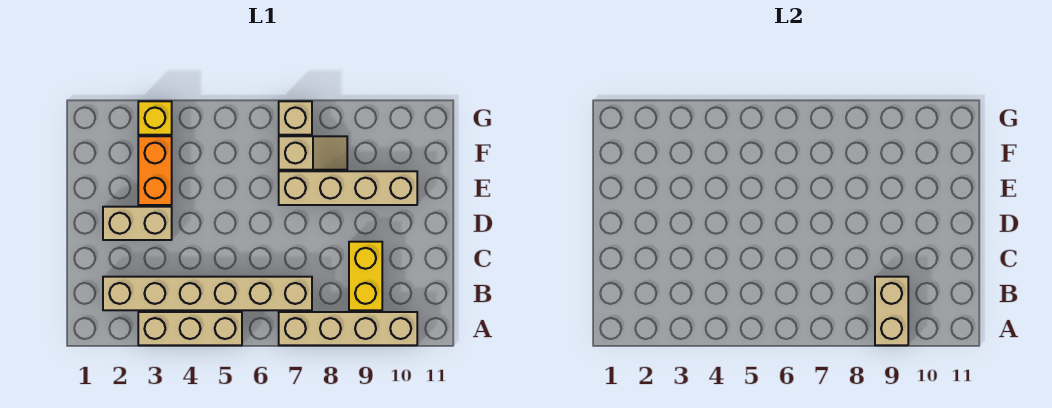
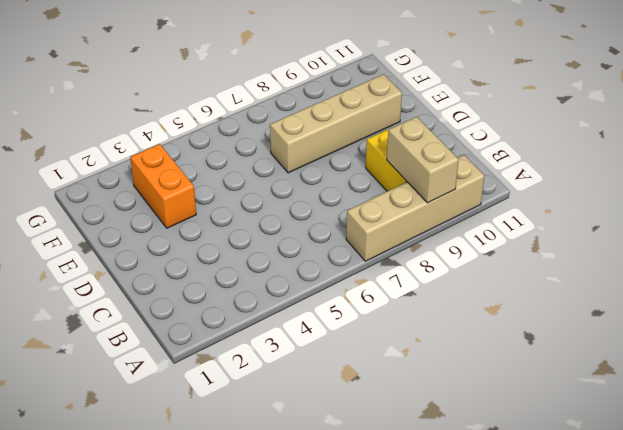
none -> tan 1x3 brick [138,312,242,345]
none -> tan 1x6 brick [103,277,312,310]

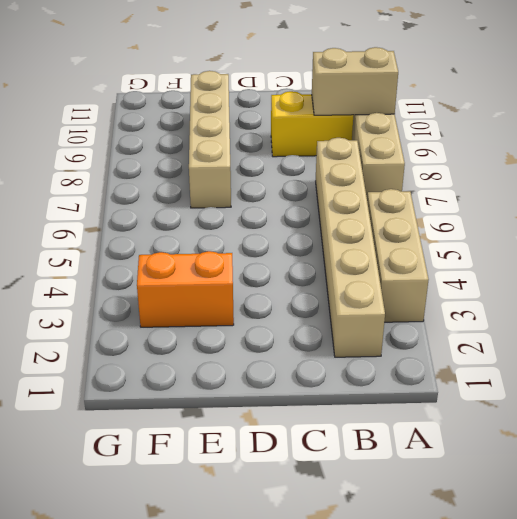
none -> tan 1x2 brick [103,207,172,240]
none -> tan 1x2 slope [279,136,347,170]

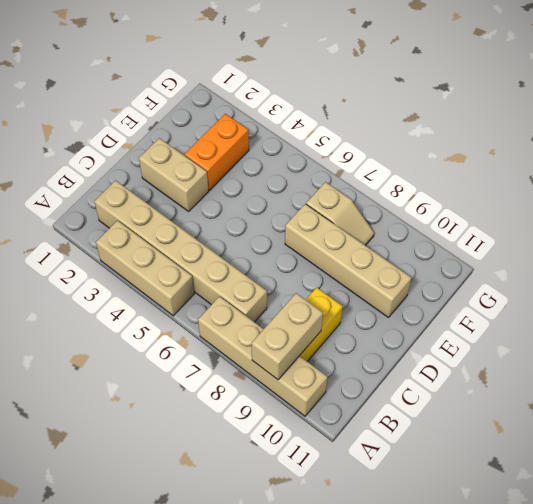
none -> yellow 1x1 brick [138,101,172,135]
none -> tan 1x1 brick [279,101,312,135]

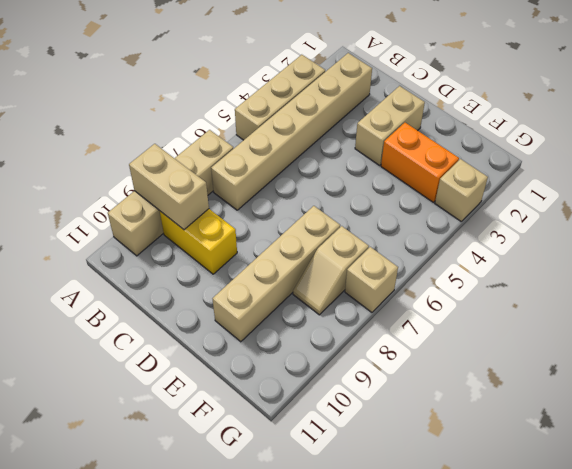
tan 1x1 brick [435,159,488,222] -> yellow 1x1 brick [138,101,172,135]

